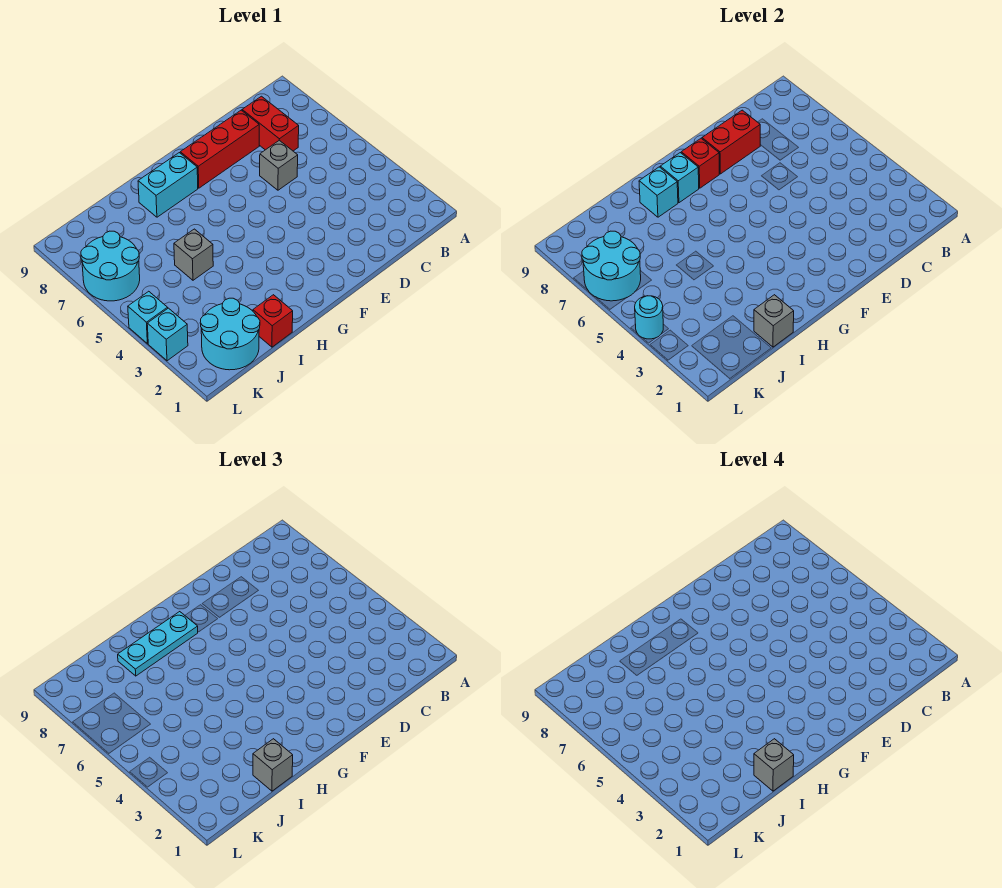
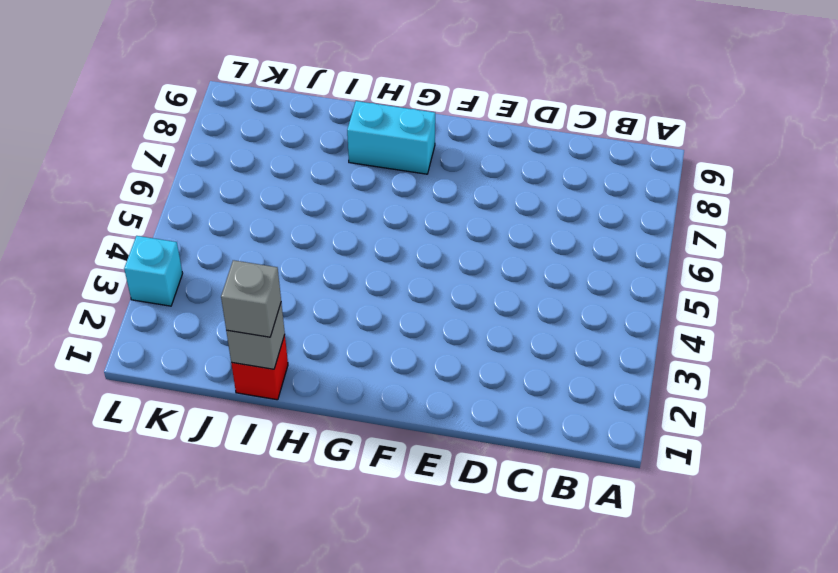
none -> red 1x2 brick [242,96,299,151]
none -> grey 1x1 brick [260,140,298,190]
none -> red 1x3 brick [180,110,259,188]

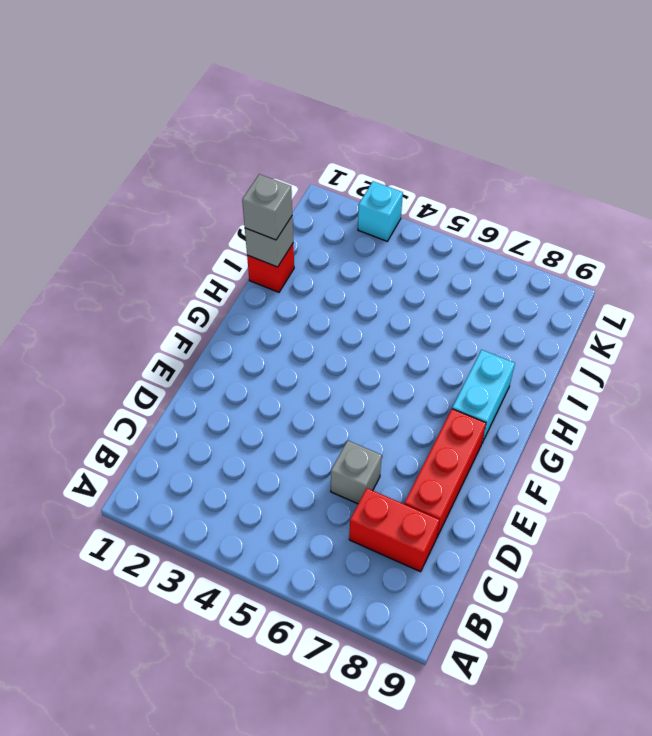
none -> grey 1x1 brick [174,229,213,280]
none -> cyan 2x2 round brick [200,298,260,370]
none -> cyan 2x2 round brick [81,231,140,301]

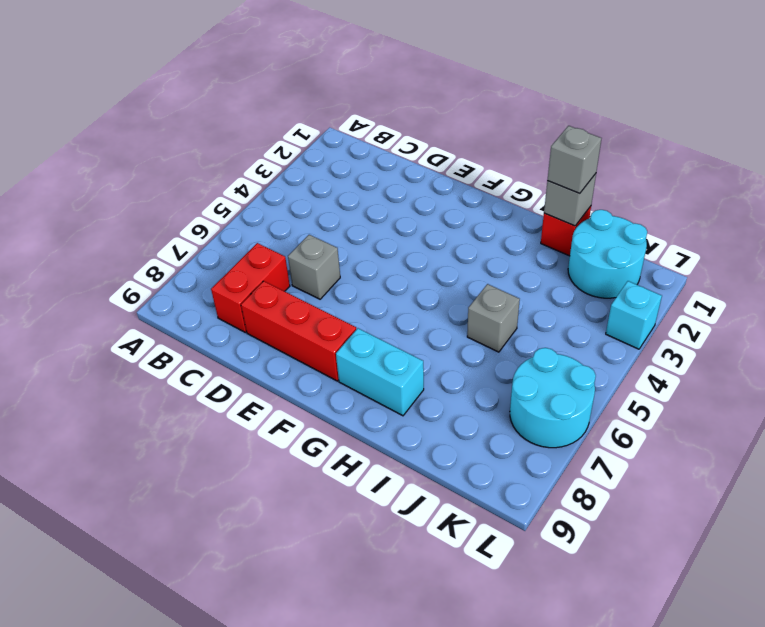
none -> cyan 1x1 brick [128,291,168,344]
none -> red 1x2 brick [702,110,760,174]
none -> red 1x1 brick [681,138,719,188]

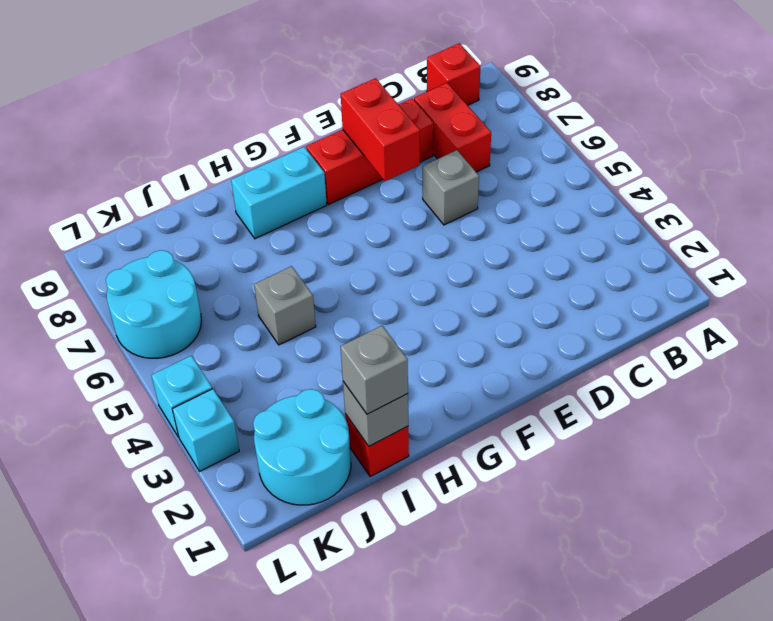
red 1x1 brick [427,43,480,105] -> red 1x1 brick moved to [681,138,719,188]
red 1x2 brick [341,78,420,181] -> red 1x2 brick turned to [702,110,760,174]
none -> cyan 1x1 brick [660,153,699,203]
none -> cyan 1x1 brick [639,167,678,217]
none -> cyan 2x2 round brick [582,231,641,301]

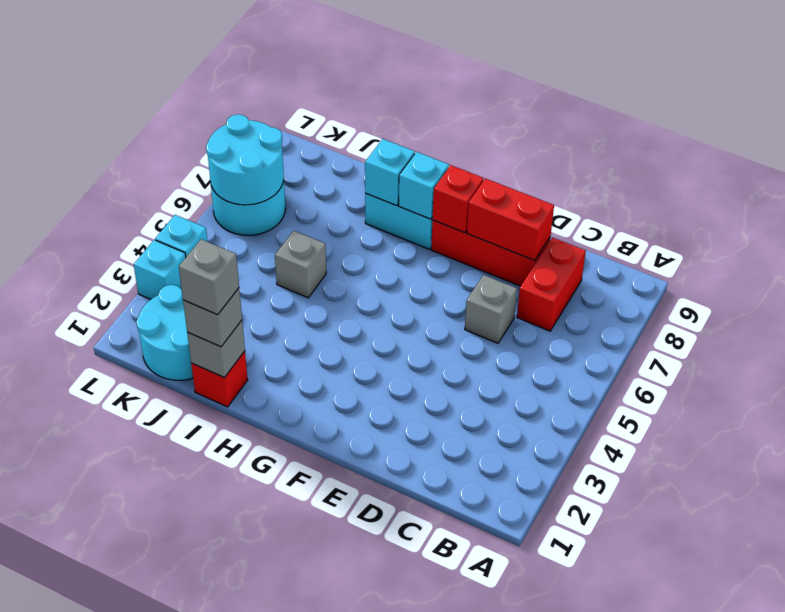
none -> cyan 1x1 round brick [635,296,663,339]
none -> cyan 1x3 plate [118,612,198,676]

